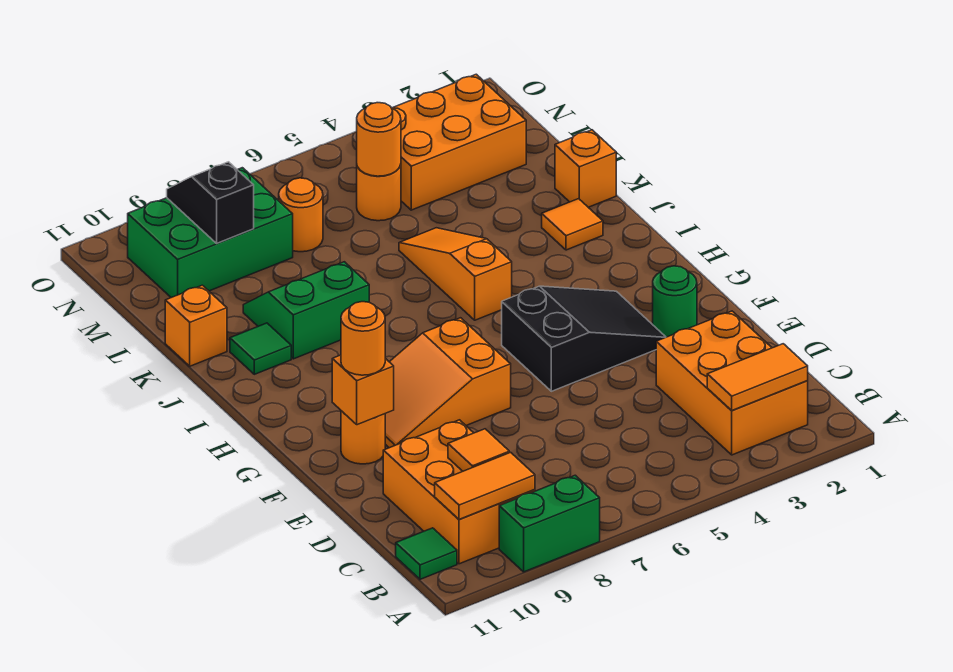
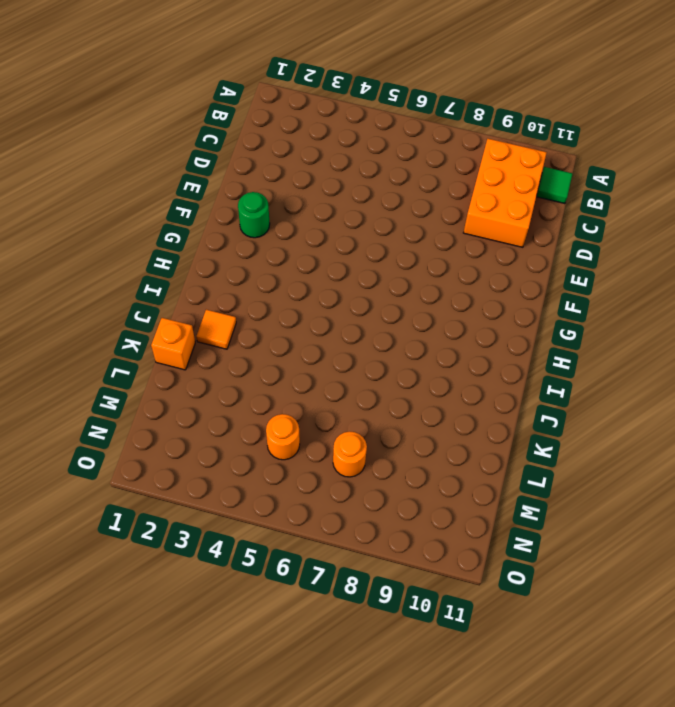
none -> green 1x2 brick [499,475,600,572]
none -> orange 2x3 brick [656,311,808,455]
none -> black 2x3 slope [502,286,665,391]

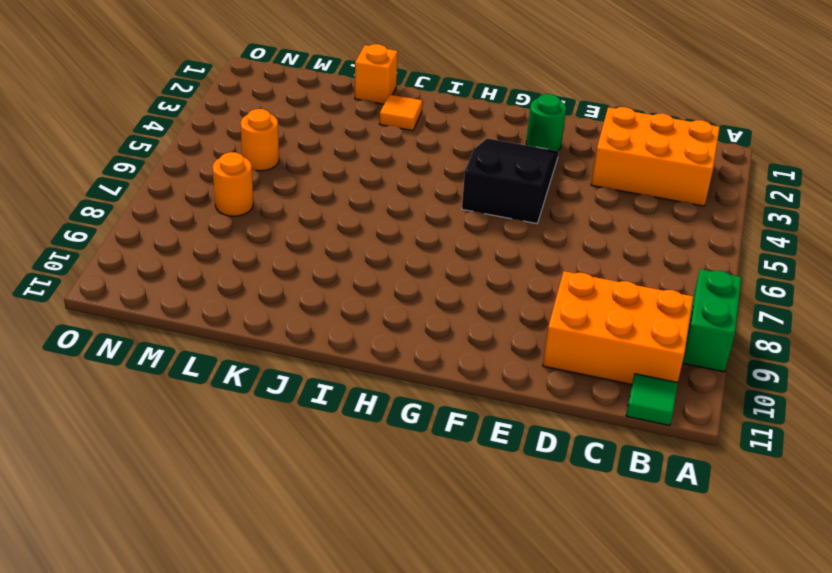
none -> orange 2x3 slope [385,318,511,448]
none -> orange 1x1 round brick [341,411,385,464]
none -> orange 1x3 slope [399,228,512,320]

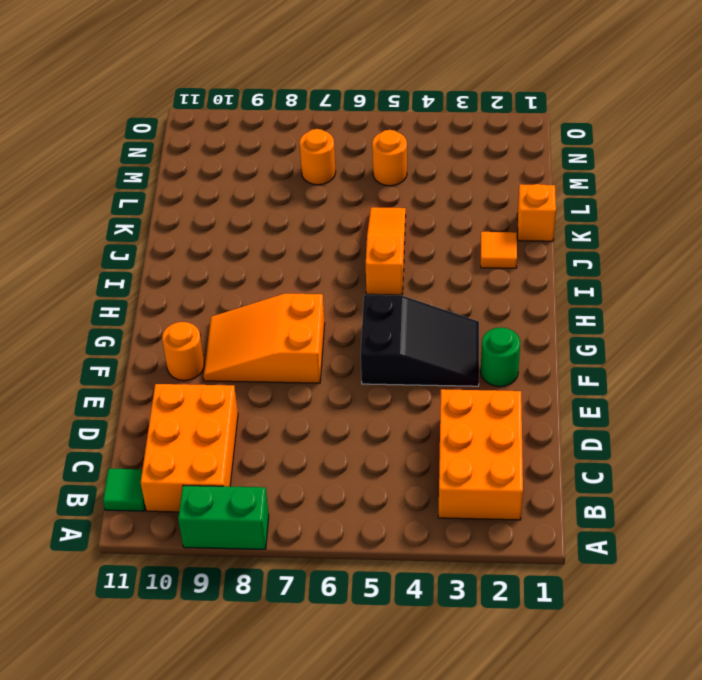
none -> green 2x2 slope [243,262,369,359]
none -> green 1x1 tile [230,323,291,374]
none -> orange 1x1 brick [165,285,227,366]

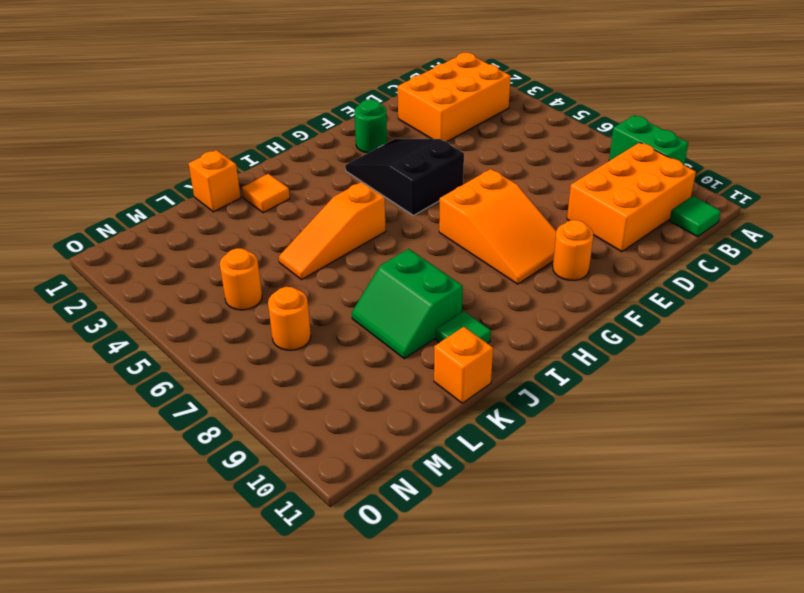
none -> orange 2x3 brick [393,74,526,210]
none -> green 2x3 brick [128,168,293,298]
none -> orange 1x2 tile [707,344,808,411]

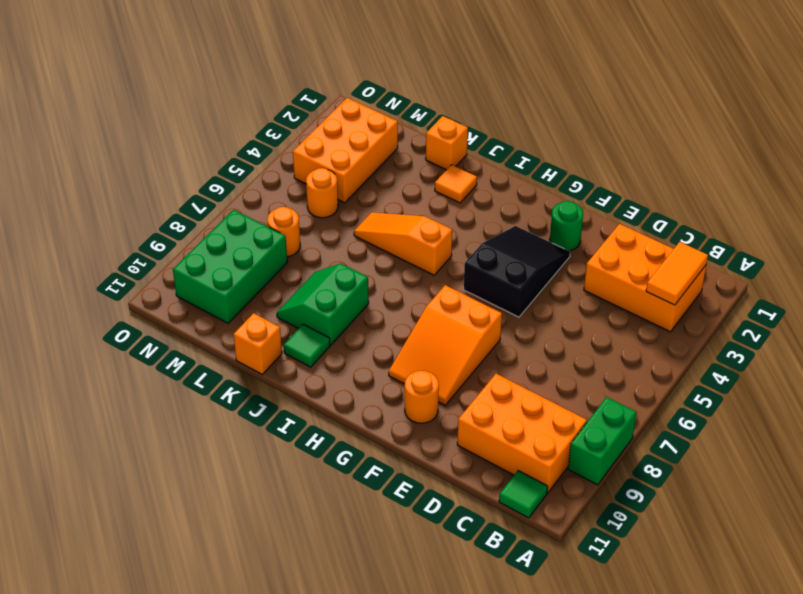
none -> orange 1x2 tile [435,452,535,519]
none -> orange 1x1 tile [448,429,509,471]
none -> orange 1x1 brick [332,355,394,425]

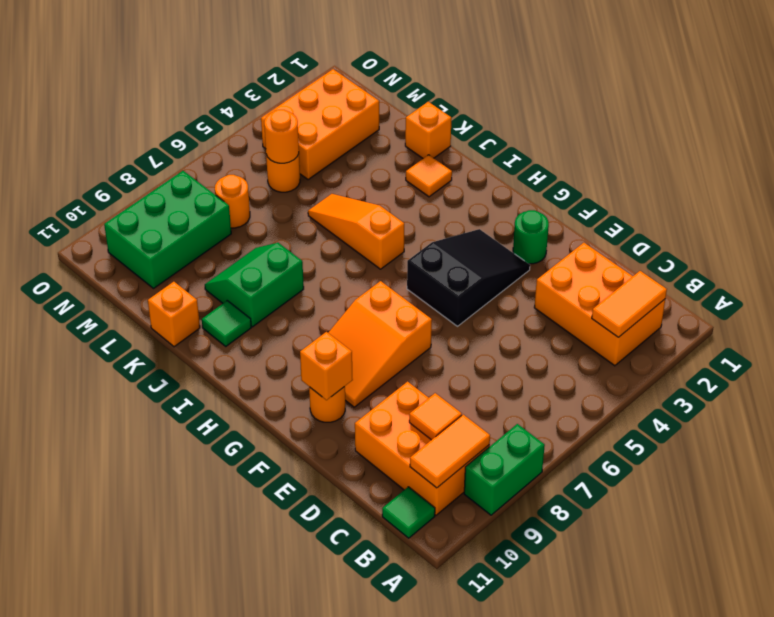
none -> black 1x2 slope [167,162,254,243]
none -> orange 1x1 round brick [341,302,385,375]

